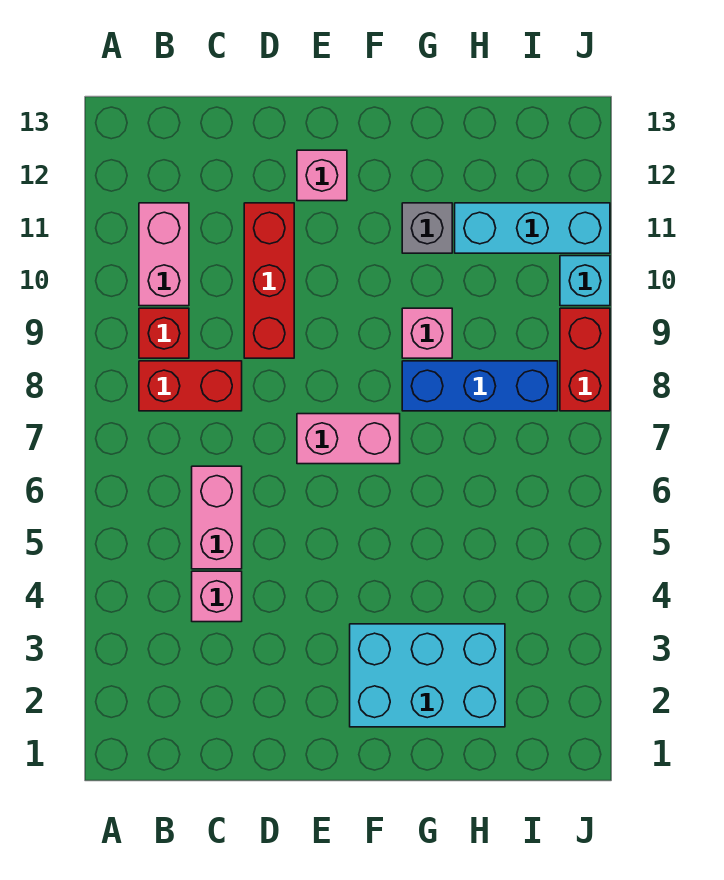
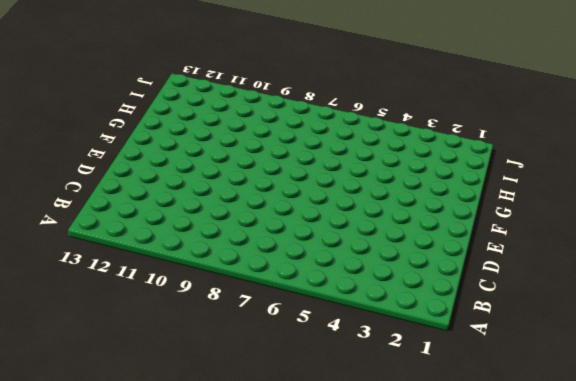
none -> red 1x2 brick [139,361,242,411]
none -> red 1x1 brick [139,308,189,358]
none -> pink 1x2 brick [139,203,189,306]

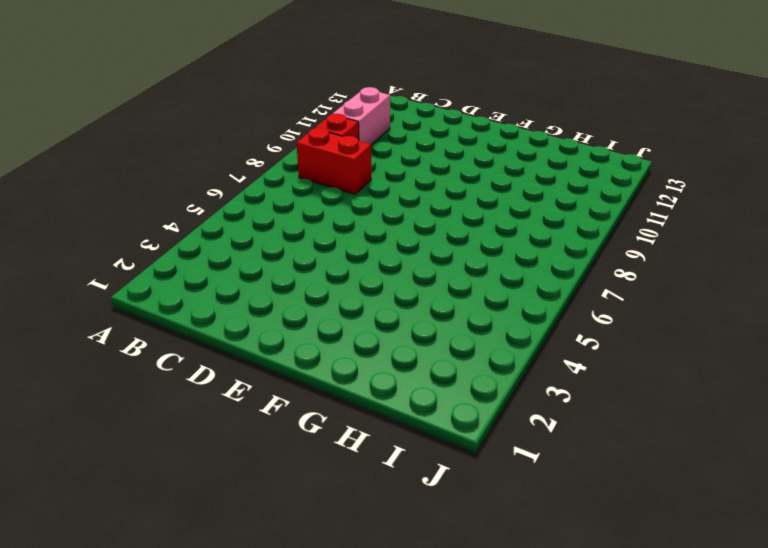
none -> pink 1x1 brick [192,571,242,622]
none -> pink 1x2 brick [192,466,242,569]
none -> red 1x3 brick [244,203,294,358]

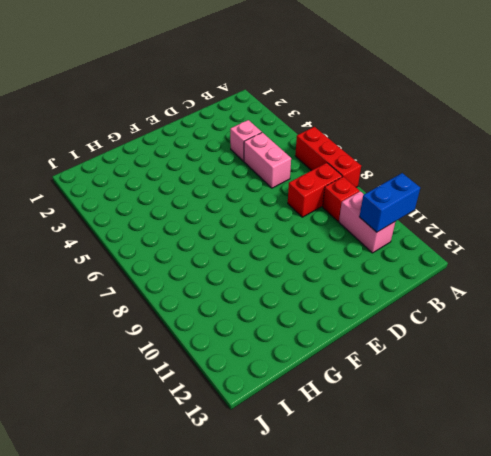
red 1x3 brick [295,127,361,187] -> red 1x3 brick moved to [244,203,294,358]
blue 1x2 brick [359,173,420,232] -> none
none -> pink 1x2 brick [297,414,400,464]
none -> pink 1x1 brick [297,150,347,201]
none -> cyan 2x3 brick [350,624,505,727]

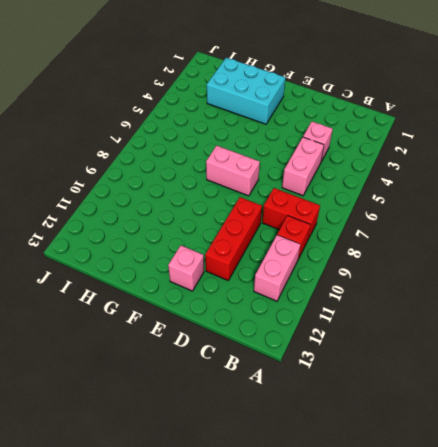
none -> blue 1x3 brick [402,361,558,411]
none -> pink 1x1 brick [402,308,452,358]
none -> grey 1x1 brick [402,203,452,253]

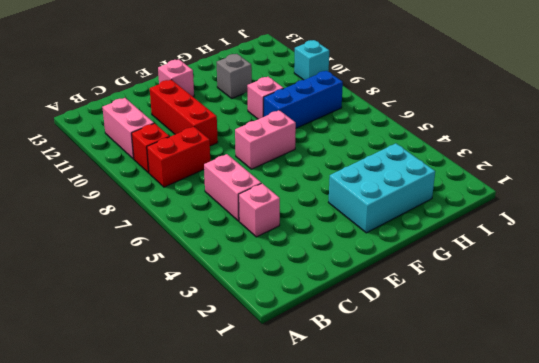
none -> cyan 1x3 brick [455,203,610,253]
none -> red 1x2 brick [560,308,610,411]

